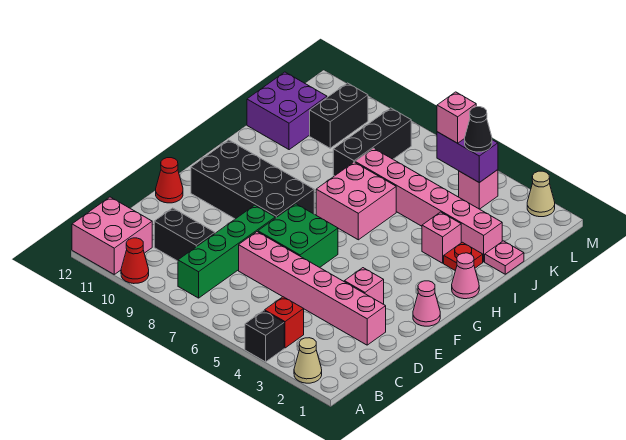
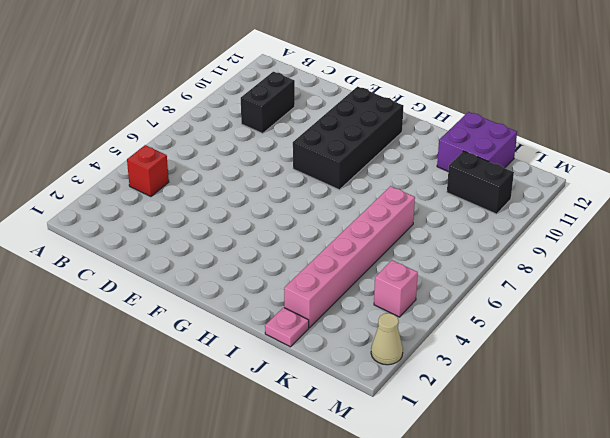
none -> tan 1x1 cone [294,338,322,383]
none -> black 1x1 brick [245,311,284,362]
none -> red 1x1 cone [121,238,149,284]

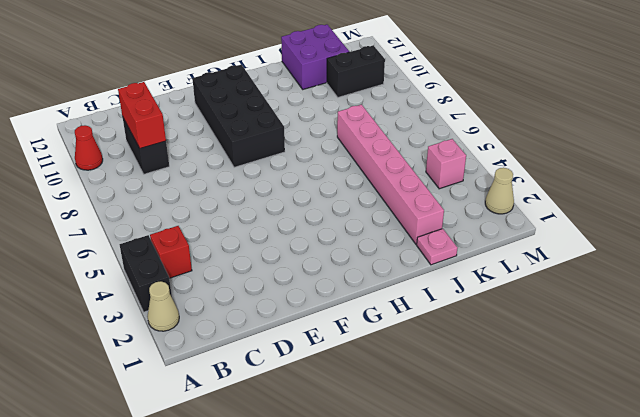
black 1x2 brick [120,235,172,312] -> black 1x1 brick [245,311,284,362]
red 1x2 brick [118,82,166,148] -> none
none -> pink 2x2 brick [72,197,152,274]
none -> green 1x4 brick [178,205,275,298]
none -> pink 1x6 brick [239,232,386,345]

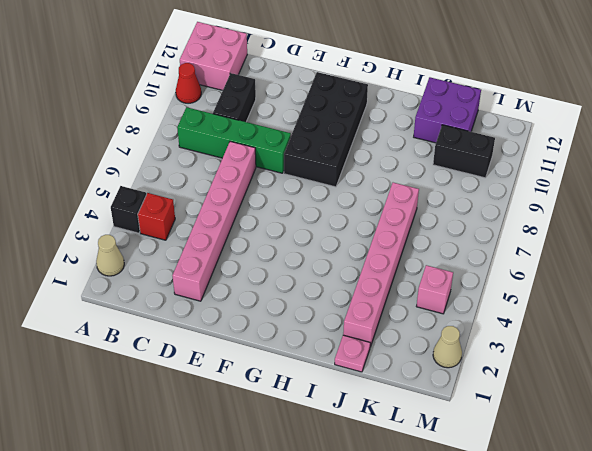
none -> pink 1x1 brick [344,268,384,304]
none -> green 2x2 brick [258,204,338,267]
none -> red 1x1 cone [156,158,183,203]

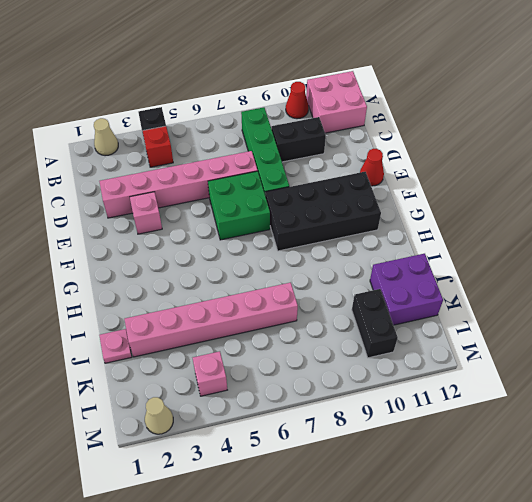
none -> pink 1x1 cone [413,281,440,326]
none -> pink 1x1 cone [452,253,479,299]
none -> pink 2x2 brick [316,162,396,240]

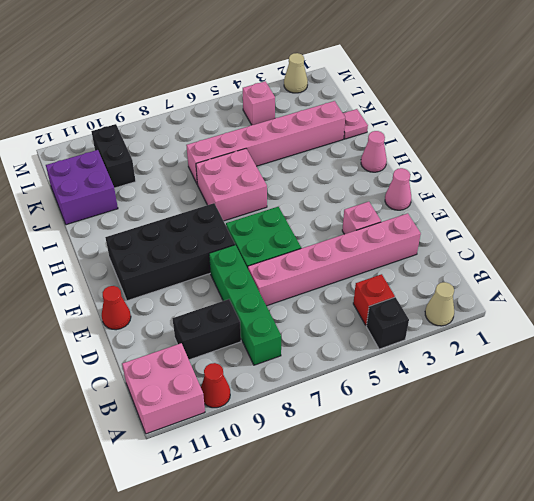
none -> red 1x1 plate [444,242,483,271]
none -> pink 1x1 brick [422,212,461,263]
none -> black 1x3 brick [333,108,411,176]

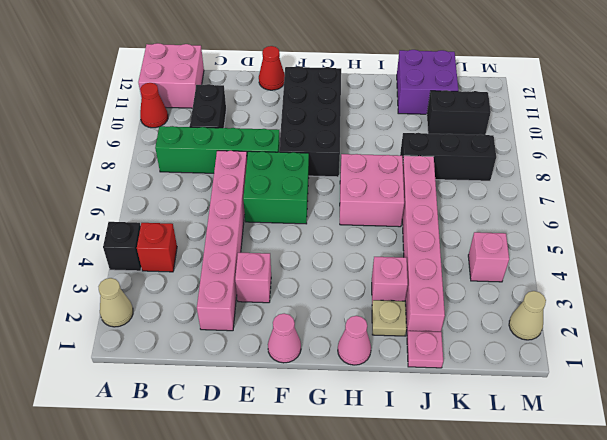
tan 1x1 plate [372,300,406,336] -> red 1x1 plate [444,242,483,271]
none -> purple 1x2 brick [437,132,498,183]
none -> black 1x1 cone [465,107,492,152]
none -> pink 1x1 brick [437,92,476,143]

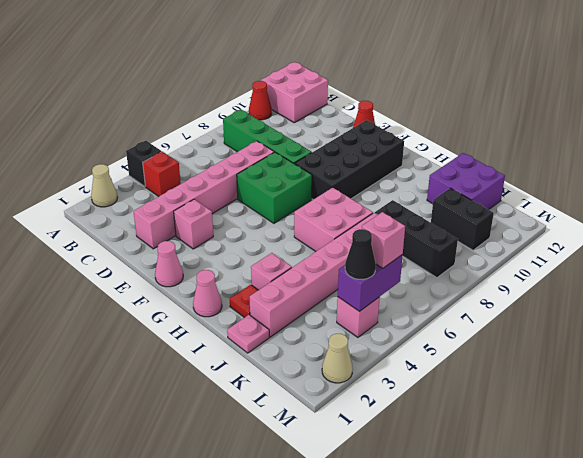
none -> black 1x2 brick [154,208,215,261]

